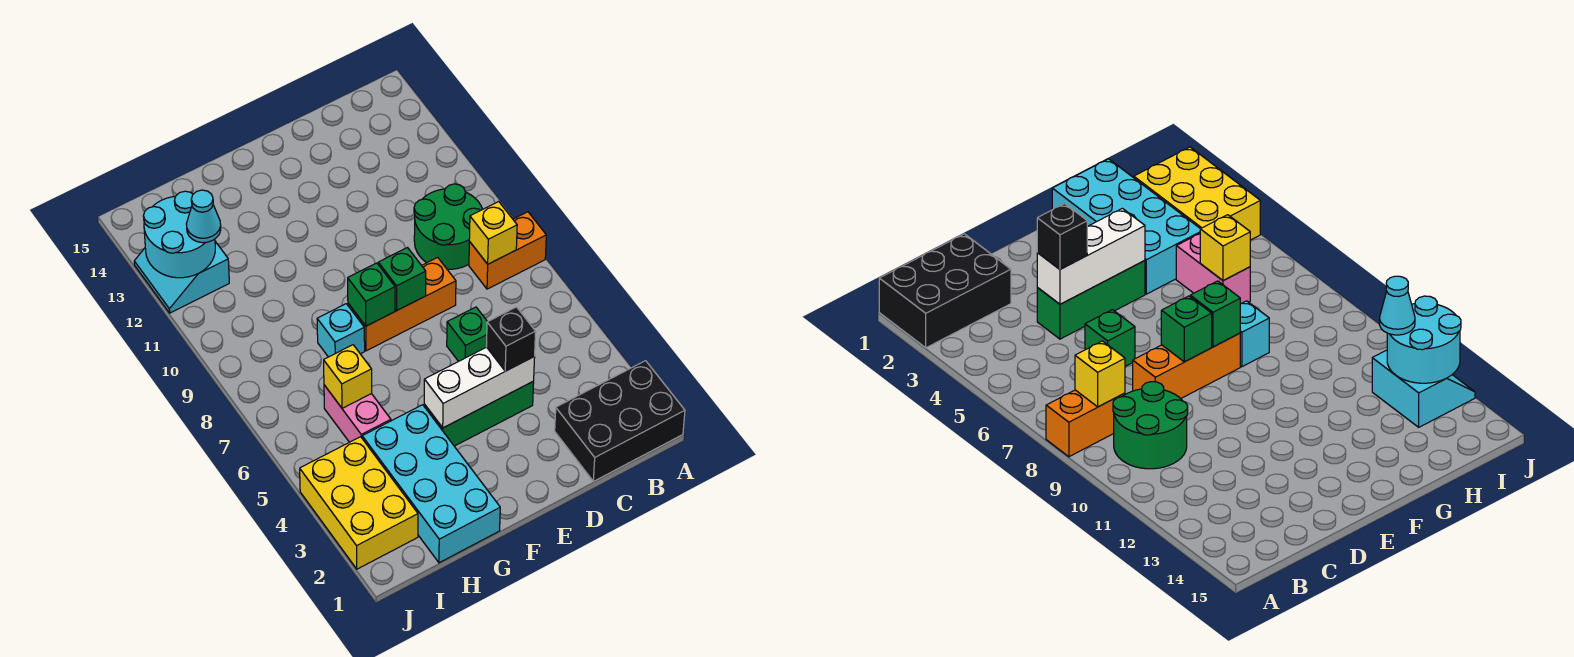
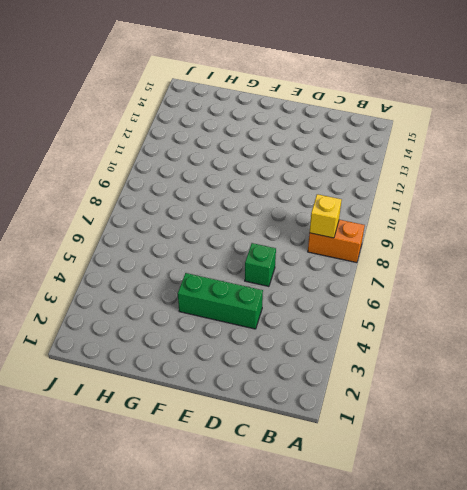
none -> black 2x3 brick [555,361,685,481]
none -> green 2x2 round brick [414,184,483,269]
none -> orange 1x3 brick [348,257,456,351]

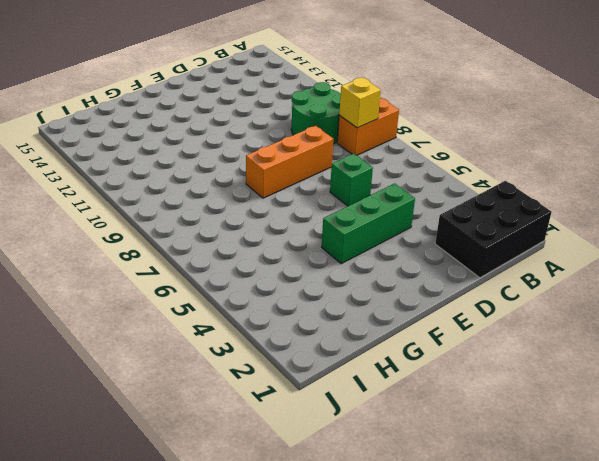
none -> cyan 2x4 brick [362,405,500,563]
none -> cyan 1x1 brick [317,304,365,357]
none -> pink 1x2 brick [324,385,391,442]

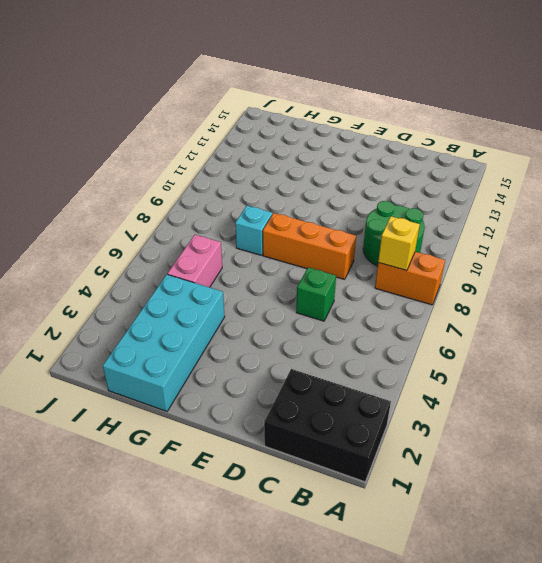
none -> green 1x3 brick [424,381,534,446]
none -> yellow 2x3 brick [300,437,418,569]
none -> cyan 2x2 slope [134,241,229,313]

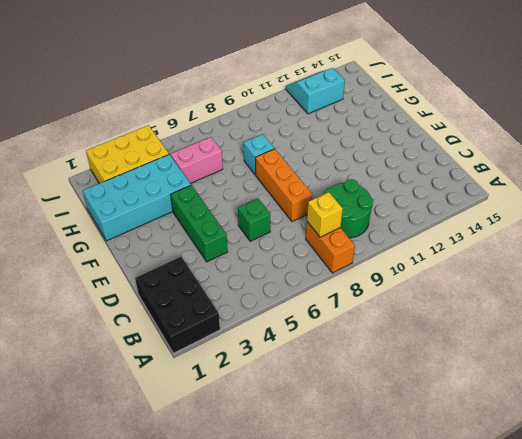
none -> white 1x3 brick [424,347,535,428]
none -> green 1x1 brick [378,248,426,311]
none -> green 1x1 brick [348,263,395,326]

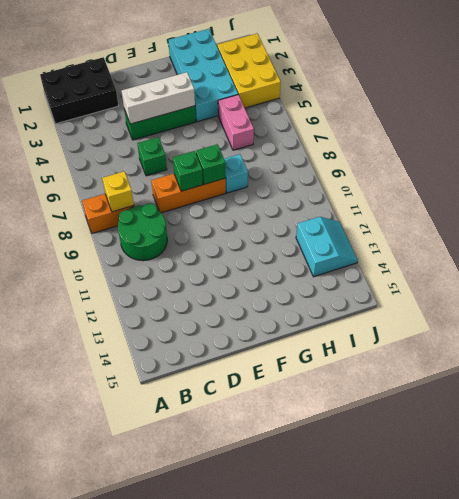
none -> yellow 1x1 brick [324,345,372,408]
none -> cyan 2x2 round brick [143,191,215,278]
none -> black 1x1 brick [486,307,536,371]

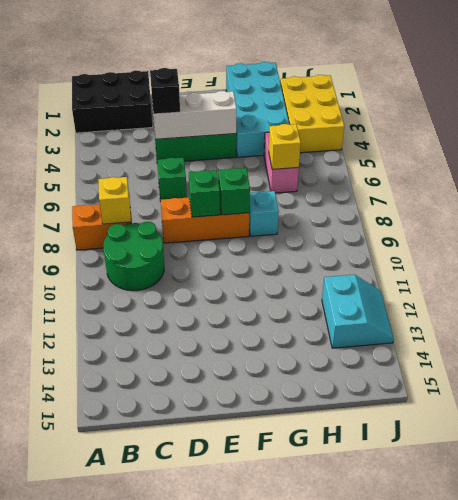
none -> cyan 2x2 round brick [143,191,215,278]
none -> cyan 1x1 cone [186,190,221,243]

